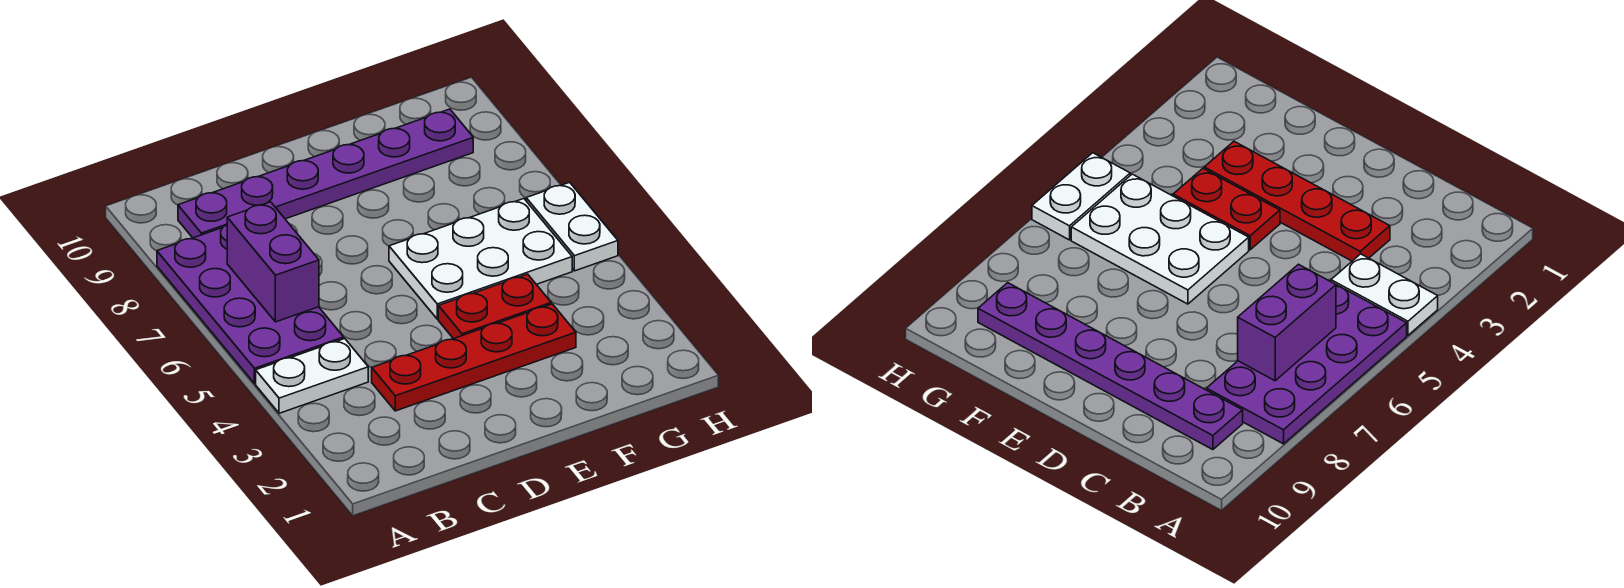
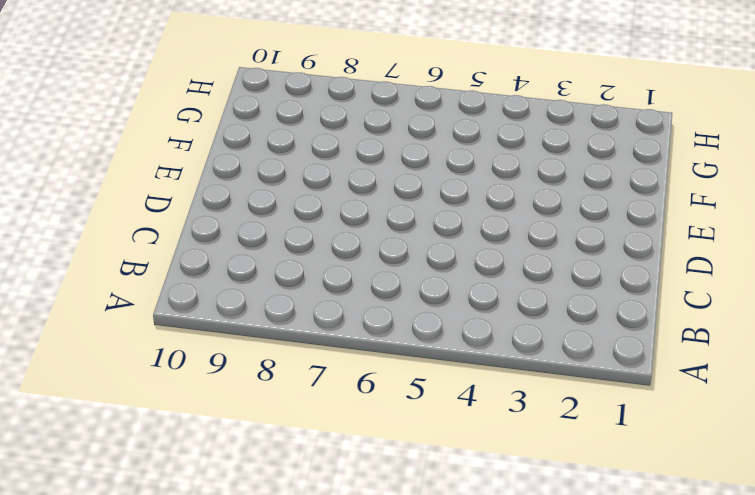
none -> white 1x2 plate [256,339,368,413]
none -> purple 2x4 plate [157,225,344,384]

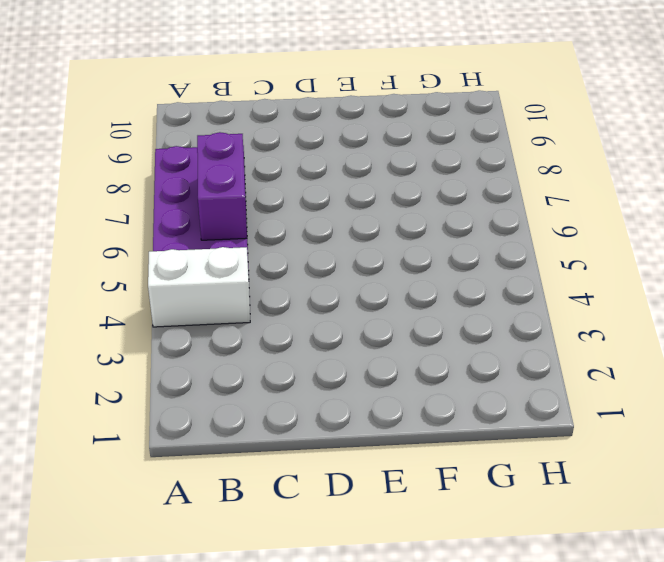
white 1x2 brick [148,247,250,327] -> white 1x2 plate [256,339,368,413]
none -> purple 1x6 plate [178,109,473,238]
none -> red 1x4 plate [372,304,576,411]

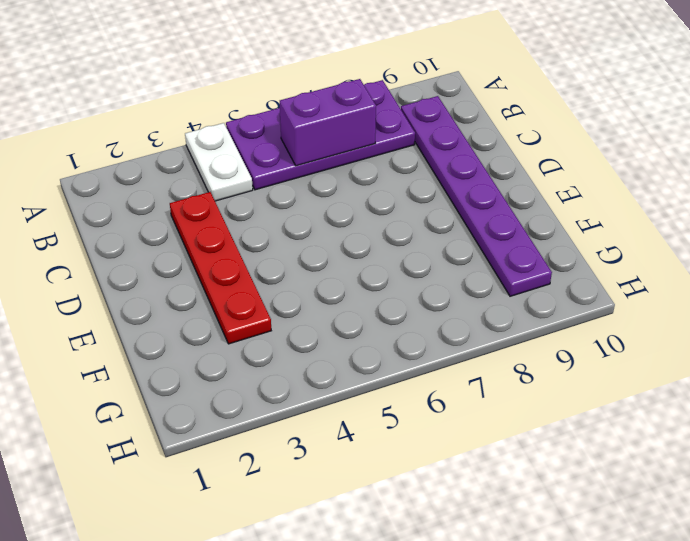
none -> red 1x2 plate [438,274,551,339]
none -> white 2x3 plate [389,199,572,319]

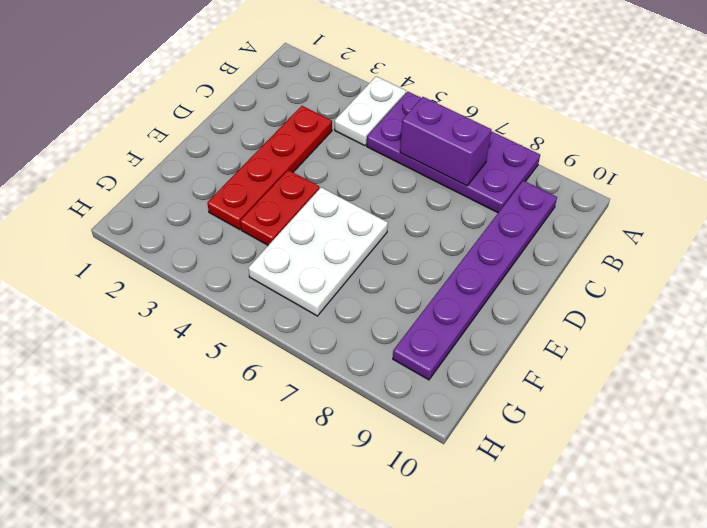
none -> white 1x2 plate [526,182,618,271]

